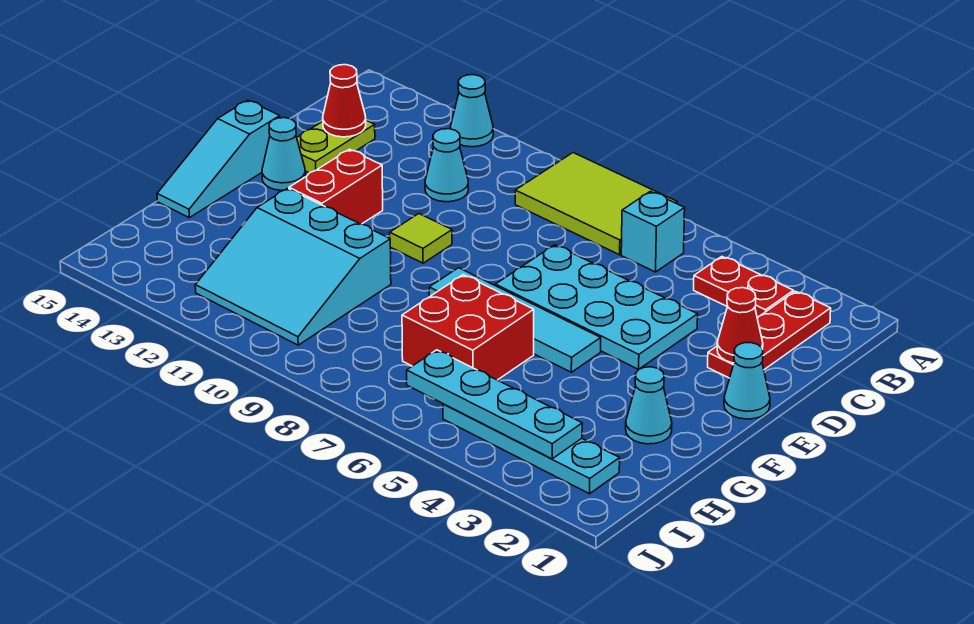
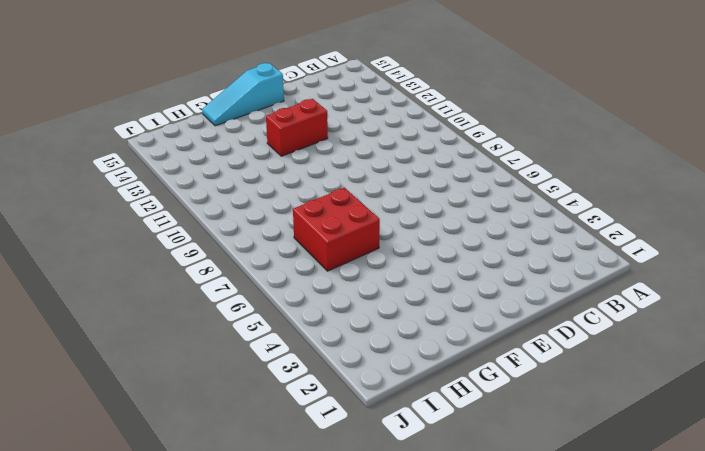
none -> lime 2x3 tile [515,153,677,255]
none -> cyan 1x1 cone [451,75,493,147]
none -> red 1x3 plate [708,291,831,378]

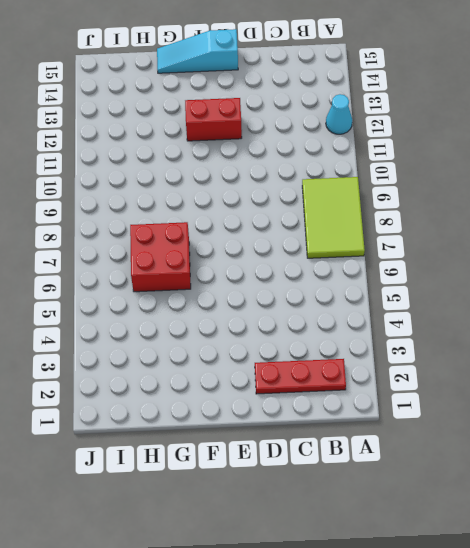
none -> red 1x2 plate [694,257,793,318]
none -> cyan 1x1 brick [621,191,685,272]
none -> cyan 1x1 cone [425,129,468,202]

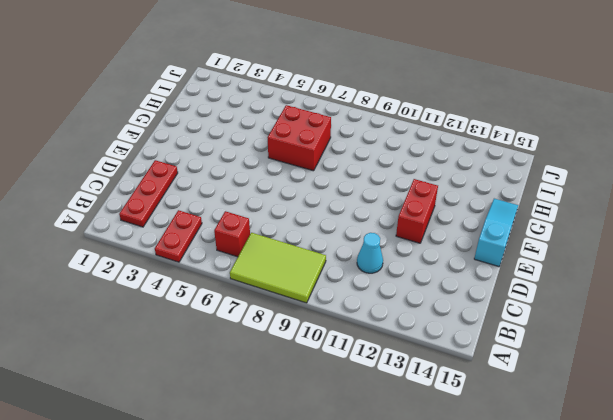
red 1x2 plate [155,210,202,262] -> red 1x2 plate turned to [694,257,793,318]
red 1x1 brick [214,211,250,257] -> cyan 1x1 brick [621,191,685,272]
none -> cyan 1x1 cone [451,75,493,147]
none -> lime 1x2 plate [297,120,375,173]
none -> cyan 2x4 plate [495,245,698,370]

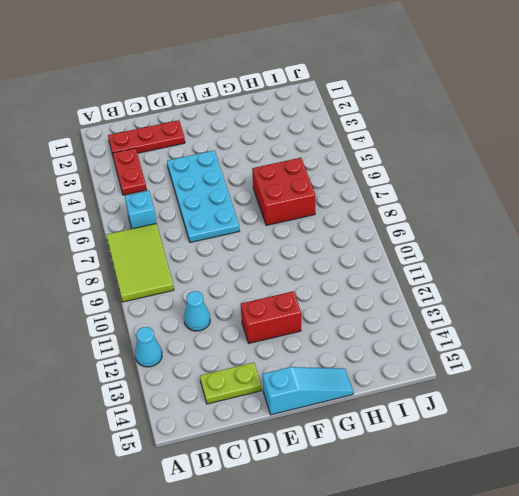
none -> cyan 1x1 cone [724,343,770,419]
none -> lime 1x1 tile [390,214,452,263]
none -> cyan 1x1 cone [262,118,305,190]

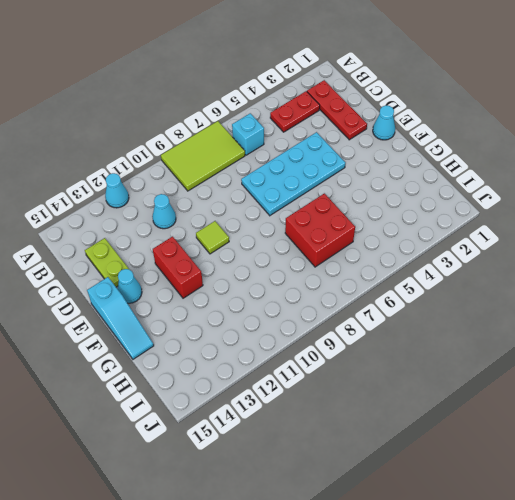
none -> cyan 1x4 tile [429,268,601,372]
none -> cyan 1x1 cone [626,367,672,444]
none -> cyan 3x3 slope [195,188,391,345]

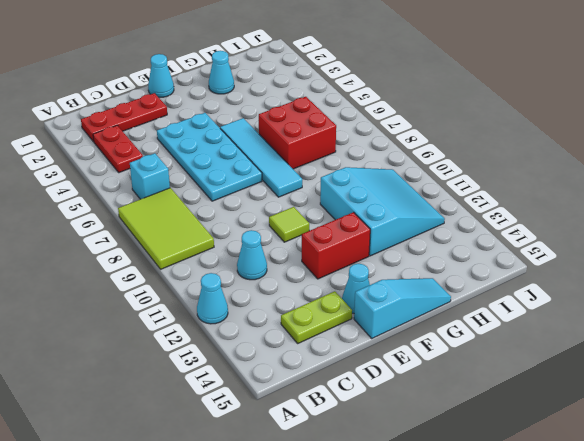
none -> cyan 1x4 plate [443,404,620,494]
none -> red 1x1 cone [323,65,366,137]
none -> red 1x1 cone [717,288,763,363]

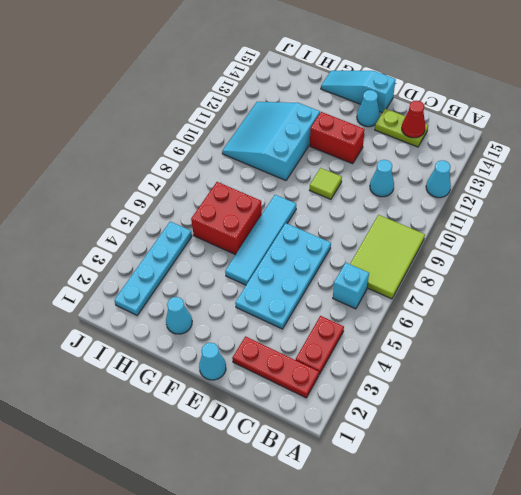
none -> red 1x1 cone [717,288,763,363]
none -> cyan 1x4 plate [407,350,582,459]

